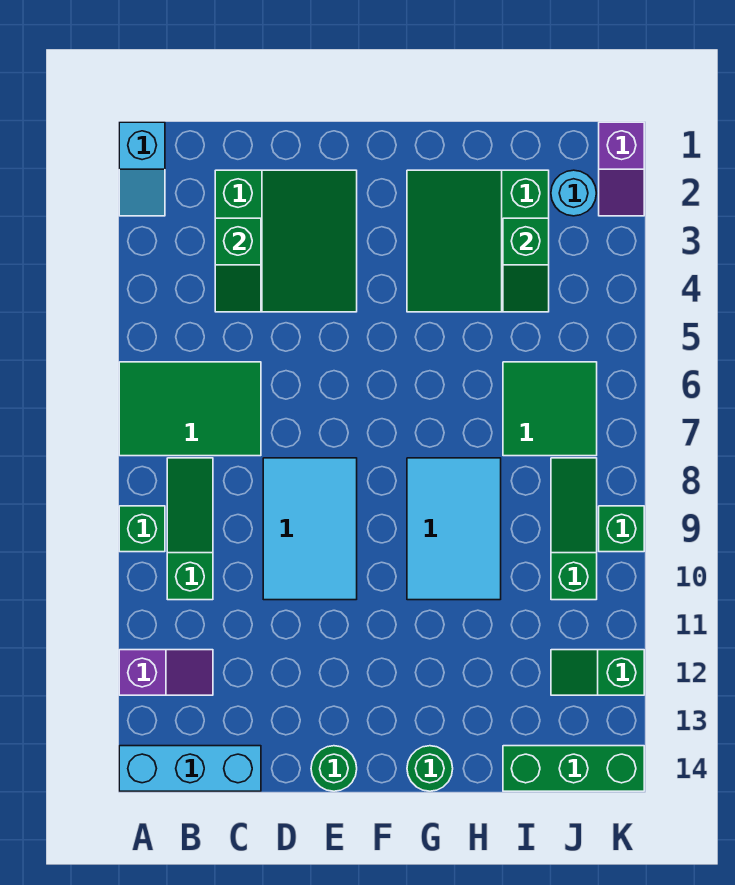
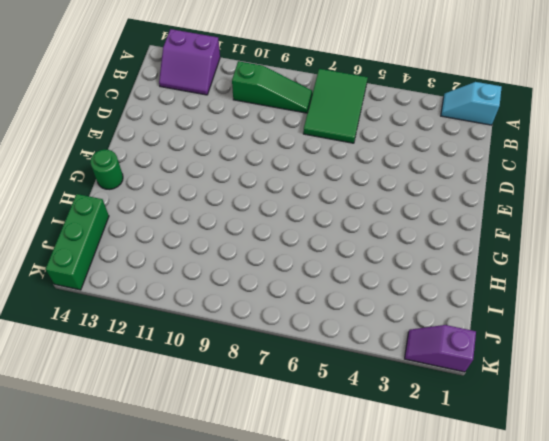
purple 2x2 slope [159,29,220,95] -> purple 1x2 slope [119,650,213,695]
none -> green 1x1 brick [119,506,165,552]
none -> cyan 1x3 brick [119,746,261,791]
none -> green 3x3 slope [215,170,357,312]

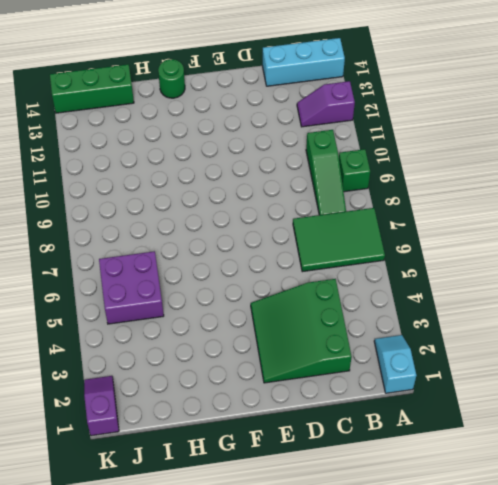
purple 2x2 brick [99,251,164,324] -> green 2x2 tile [503,362,597,456]
none -> cyan 2x3 tile [263,458,357,600]
none -> green 1x1 round brick [311,746,357,791]
none -> green 3x3 slope [407,170,549,312]

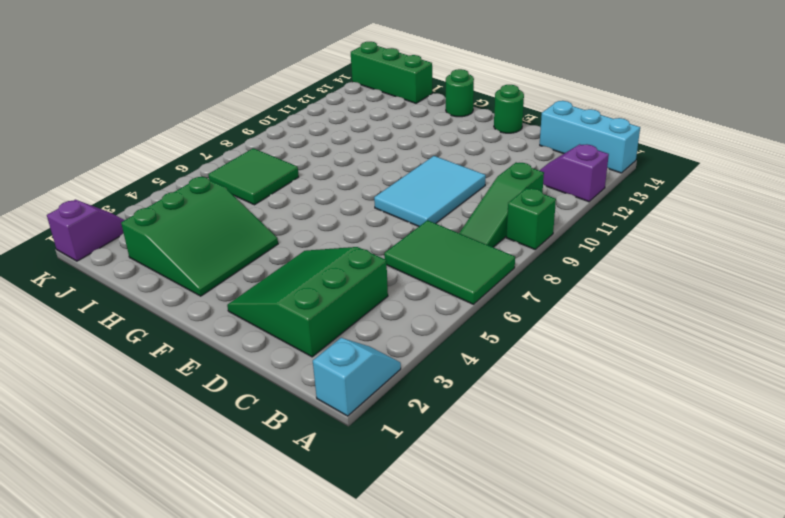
none -> cyan 2x3 tile [407,458,501,600]
none -> cyan 1x1 round brick [551,170,596,216]
none -> green 1x3 slope [551,458,597,600]

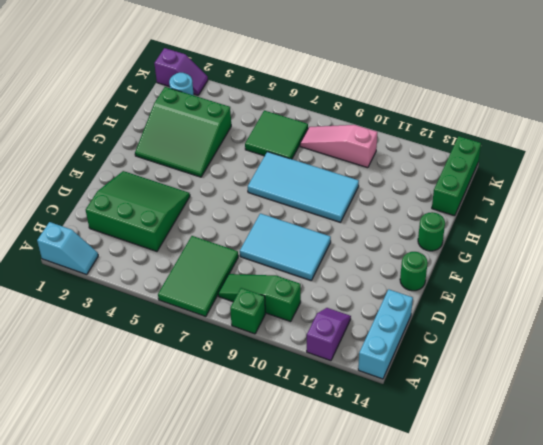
cyan 2x4 tile [248,152,359,222] -> cyan 2x3 tile [407,458,501,600]
pink 1x3 slope [300,125,377,168] -> green 1x3 slope [551,458,597,600]
none -> green 1x2 slope [551,650,644,695]
none -> green 1x1 brick [599,506,644,552]
none -> green 1x2 slope [215,218,261,312]

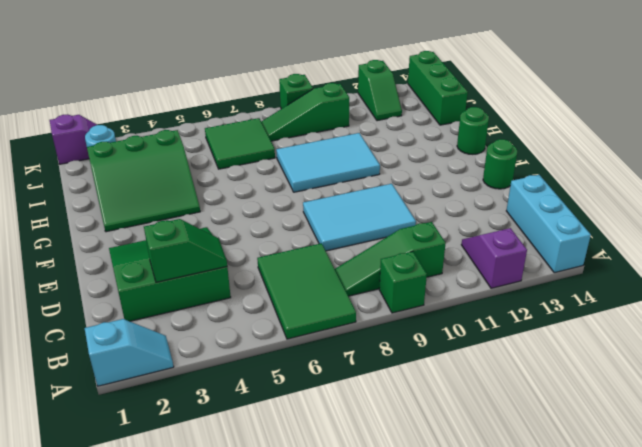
none -> green 1x2 slope [503,218,549,312]

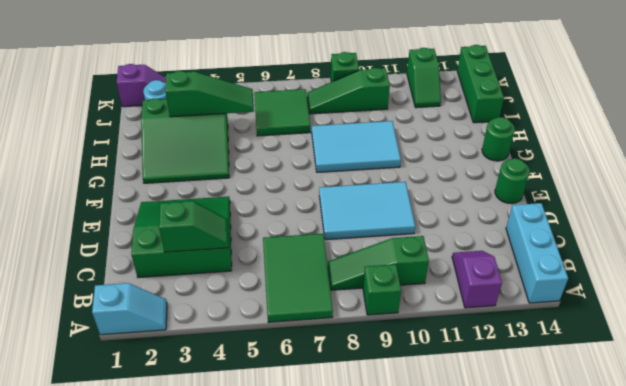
green 1x3 slope [165,71,254,117] -> green 1x2 slope [503,218,549,312]

